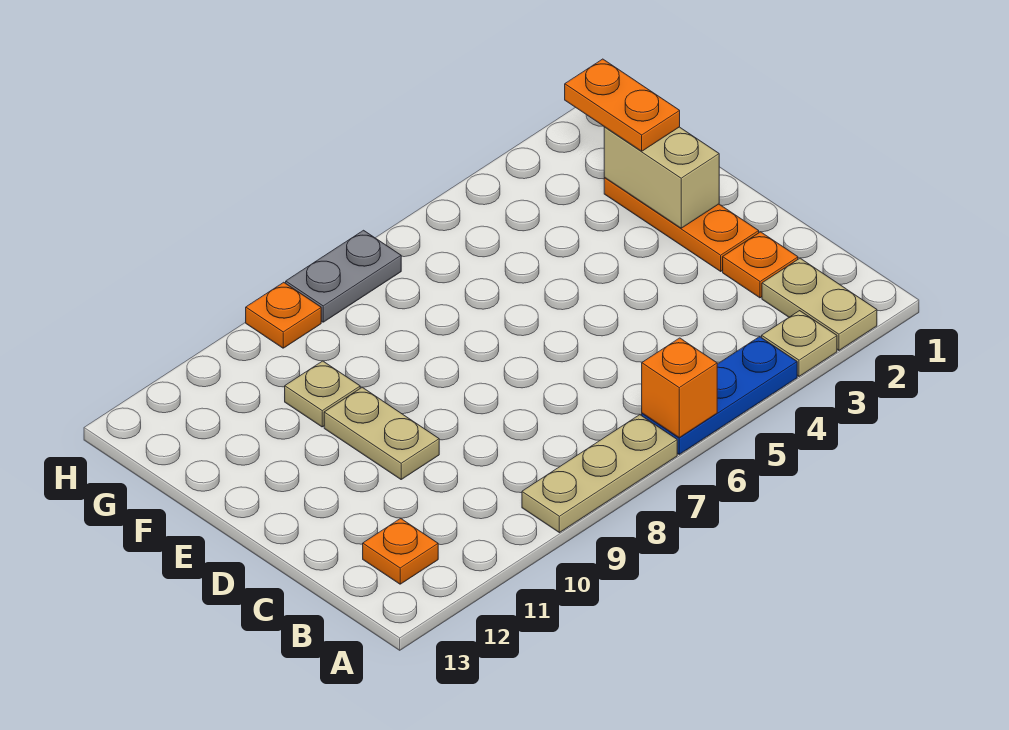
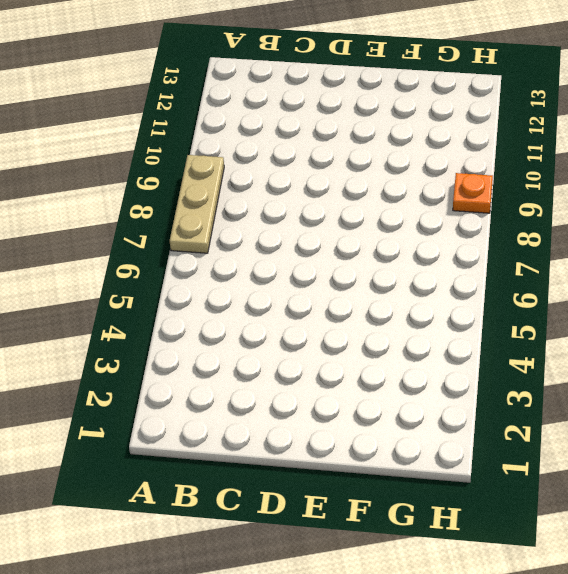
none -> tan 1x2 plate [762,258,877,350]
none -> tan 1x1 plate [762,311,837,376]
none -> blue 1x3 plate [642,337,797,454]

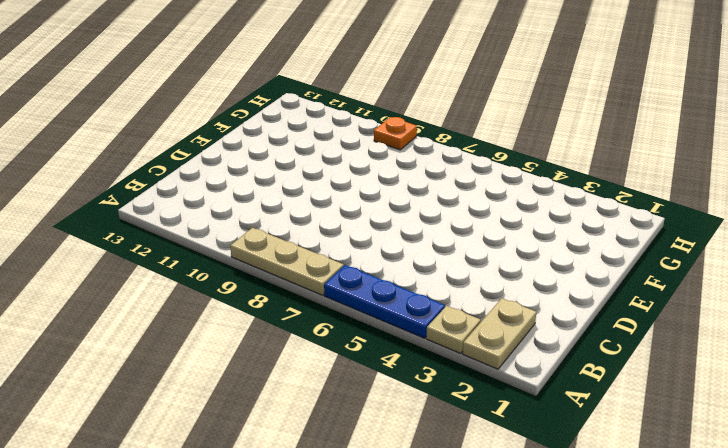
none -> orange 1x1 plate [363,518,438,584]
none -> orange 1x1 plate [723,232,798,298]
none -> orange 1x3 plate [604,178,759,271]

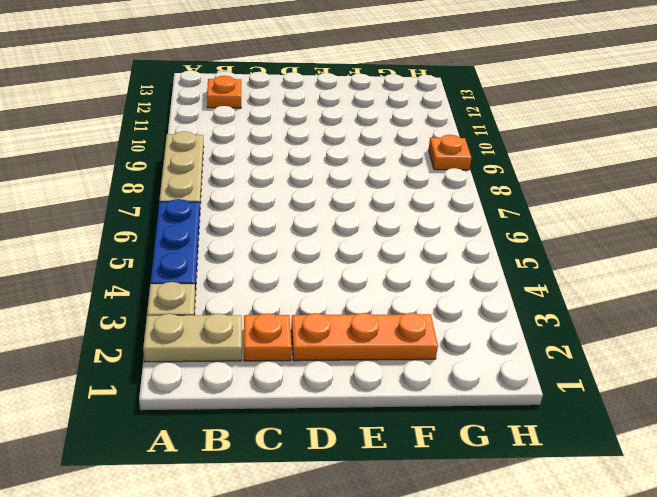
none -> tan 1x2 plate [324,387,439,479]
none -> tan 1x1 plate [285,361,360,427]
none -> grey 1x2 plate [286,230,401,322]

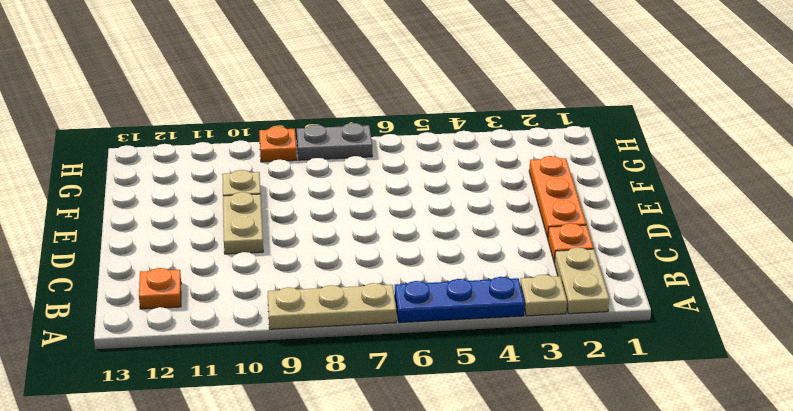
none -> orange 1x1 brick [642,338,717,438]
none -> tan 1x2 brick [604,127,719,228]
none -> orange 1x2 plate [565,59,680,151]

